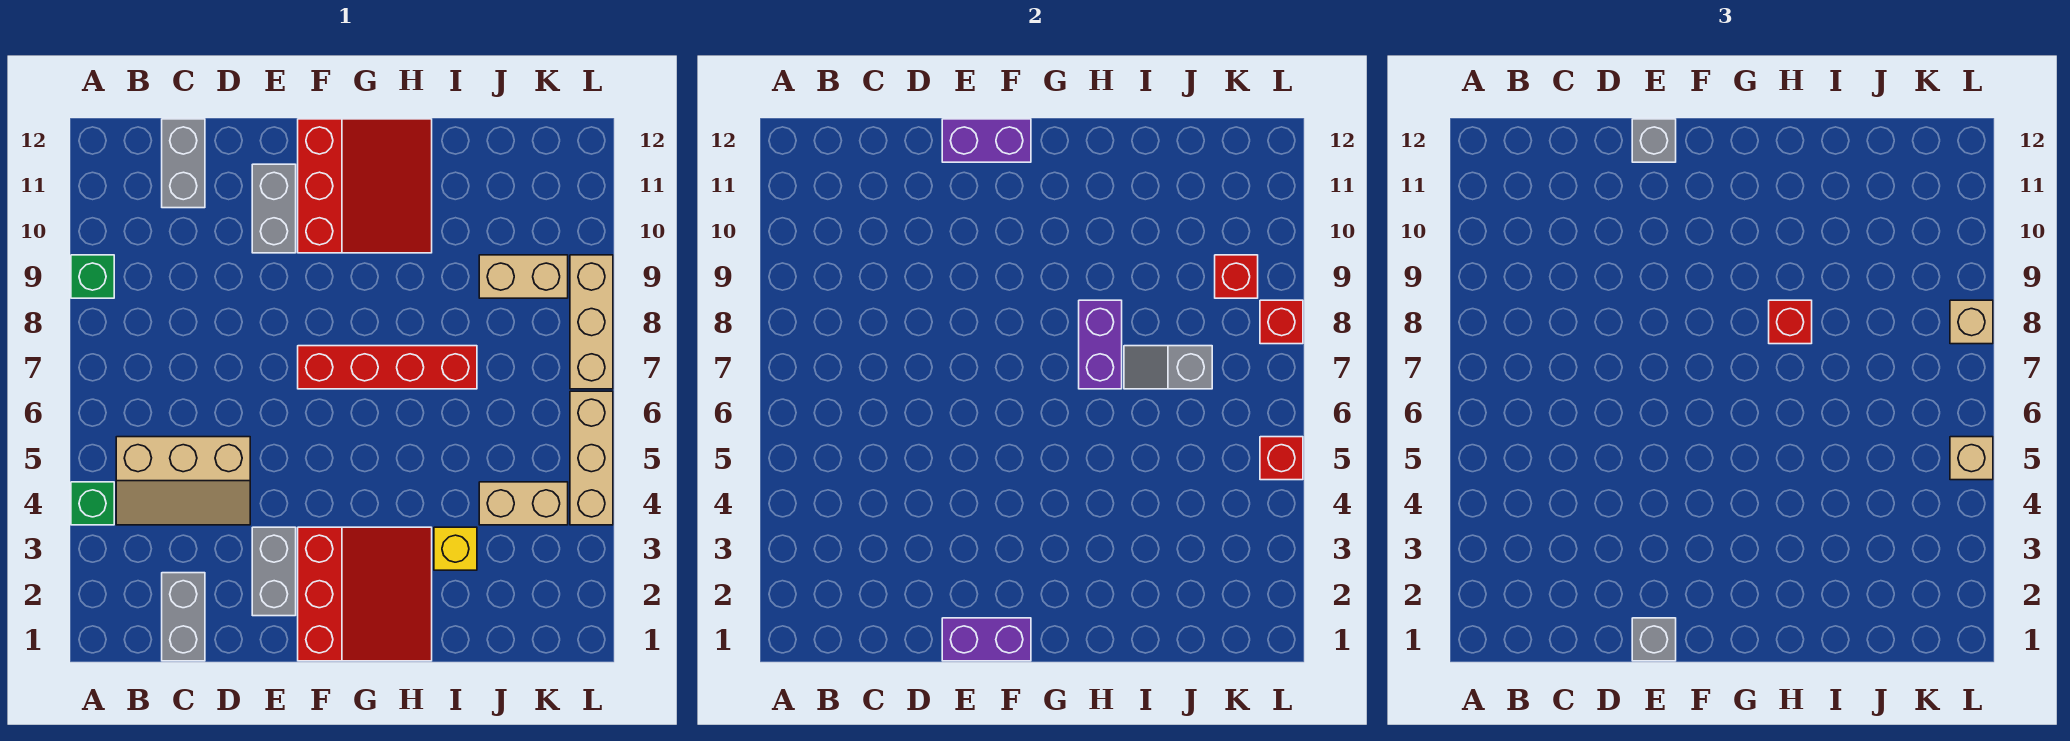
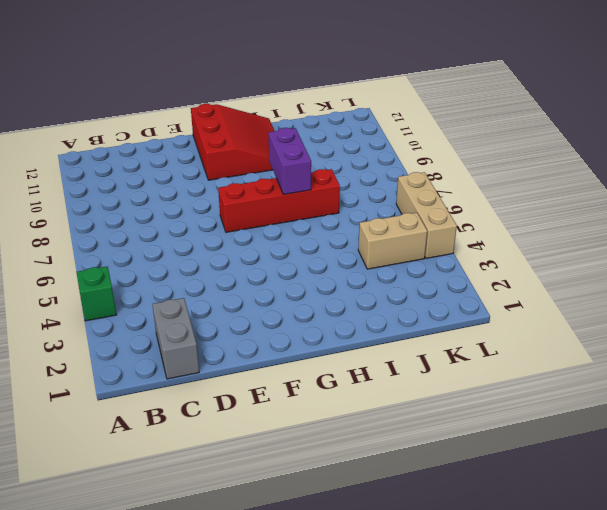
none -> green 1x1 brick [71,255,114,298]
none -> tan 2x3 slope [116,437,250,525]
none -> grey 1x2 brick [162,119,205,208]

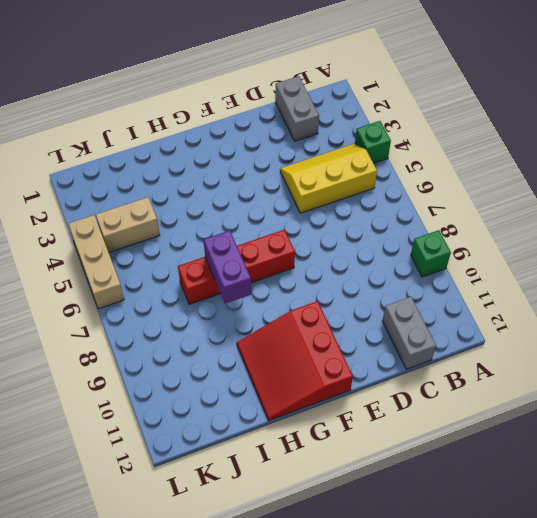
yellow 2x3 slope [280,144,377,213] -> tan 2x3 slope [116,437,250,525]
none -> grey 1x2 brick [252,527,296,616]
none -> grey 1x2 brick [252,164,296,253]
none -> red 3x3 slope [298,527,432,661]

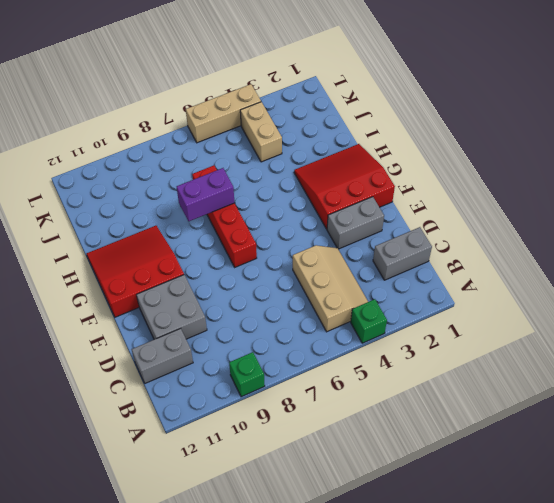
grey 2x2 brick [137,275,207,339] -> grey 1x2 brick [252,164,296,253]
none -> yellow 1x1 brick [434,527,477,570]
none -> tan 1x2 brick [479,255,568,298]
none -> tan 1x3 brick [570,255,613,389]

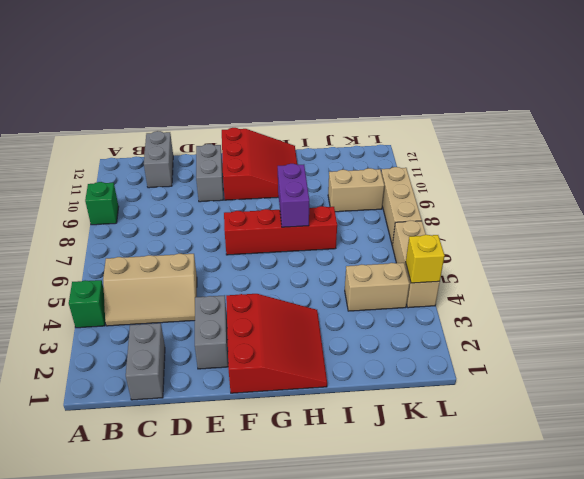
yellow 1x1 brick [406,235,445,283] -> yellow 1x1 brick moved to [434,527,477,570]
none -> purple 1x2 brick [942,618,1031,661]
none -> purple 1x2 brick [942,119,1031,162]
none -> grey 1x2 slope [1124,346,1212,389]

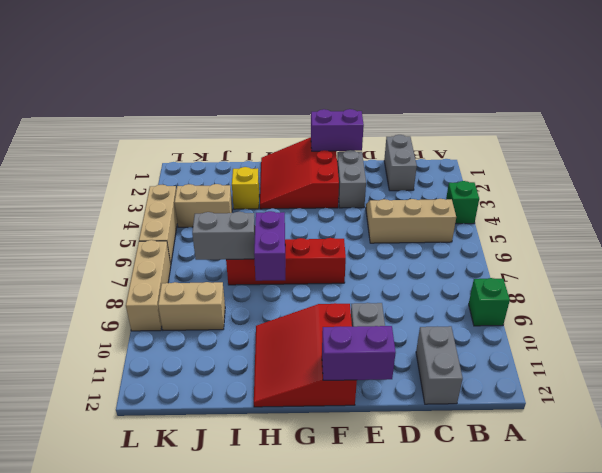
grey 1x2 brick [192,212,255,260] -> grey 1x2 slope [1124,346,1212,389]
none -> red 1x1 brick [1215,255,1258,298]
none -> red 1x1 brick [1260,437,1303,480]
none -> red 1x1 brick [1260,300,1303,344]

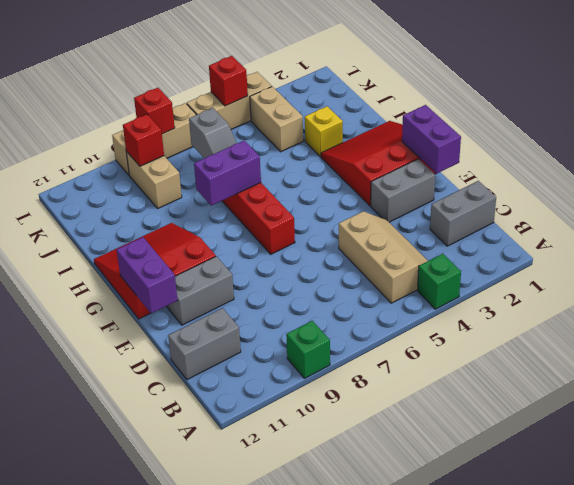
none -> grey 1x1 brick [1632,618,1676,661]
none -> grey 1x1 brick [1632,119,1676,162]
none -> red 1x1 brick [1769,300,1812,344]

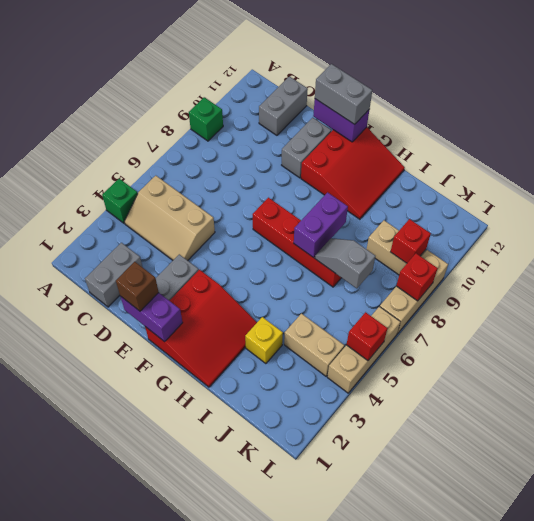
brown 1x1 brick [116,262,159,311] -> grey 1x1 brick [1632,618,1676,661]
grey 1x2 brick [315,64,372,124] -> grey 1x1 brick [1632,119,1676,162]
none -> red 1x1 brick [1769,300,1812,344]
none -> tan 1x1 brick [1950,437,1993,480]
none -> tan 1x1 brick [1950,300,1993,344]

